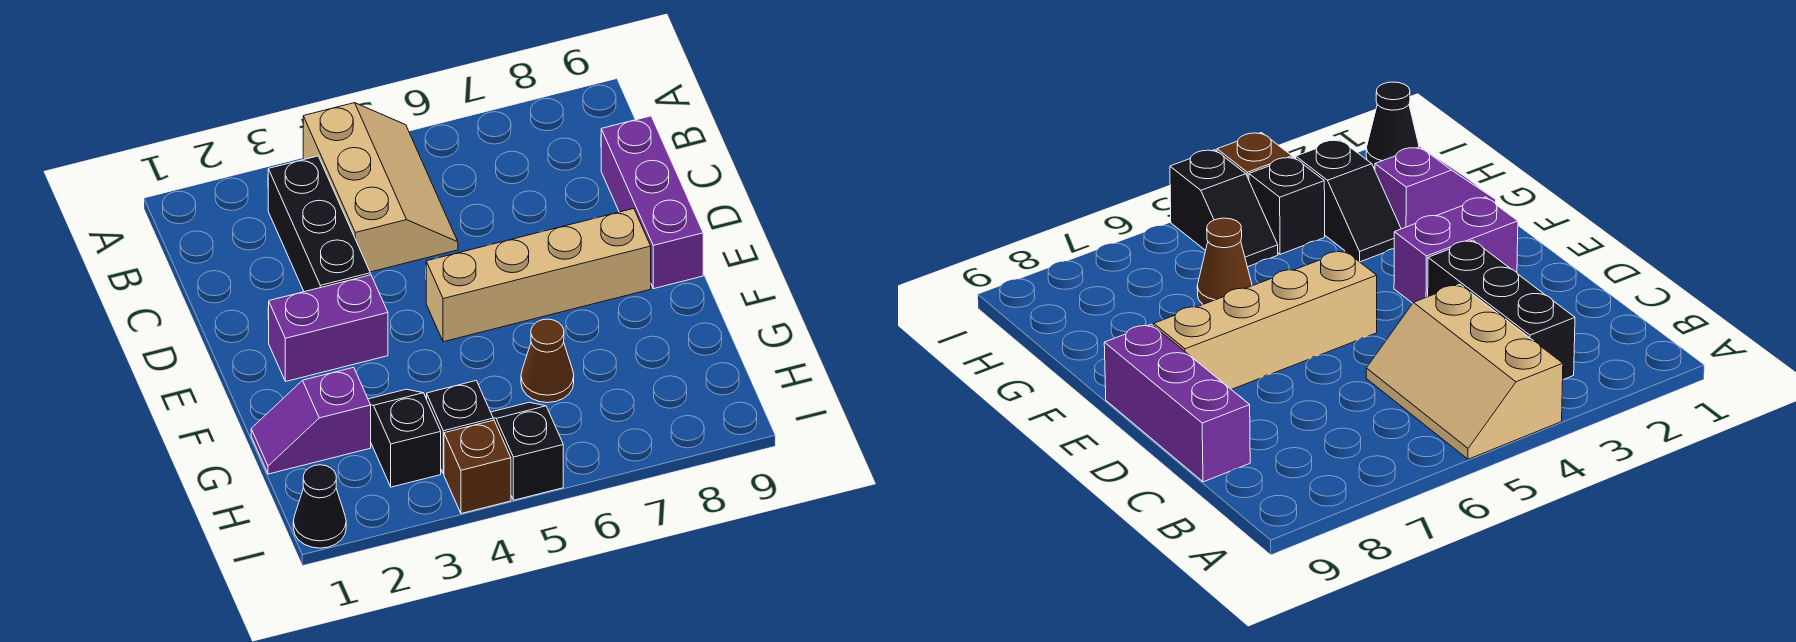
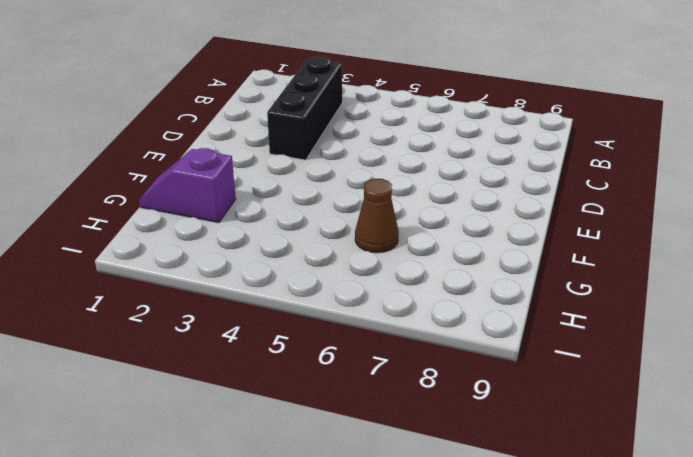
none -> tan 2x3 slope [303,103,458,272]
none -> purple 1x3 brick [601,116,703,289]
none -> purple 1x2 brick [269,275,388,381]

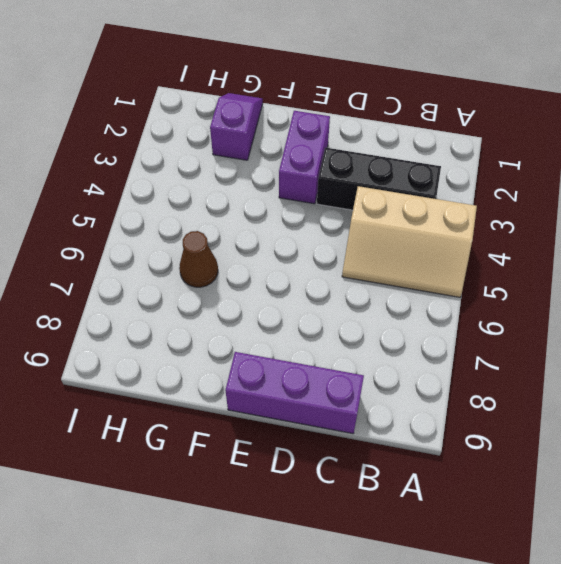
none -> tan 1x4 brick [426,209,651,342]
none -> black 1x2 slope [368,389,441,487]
none -> black 1x1 brick [427,381,493,474]

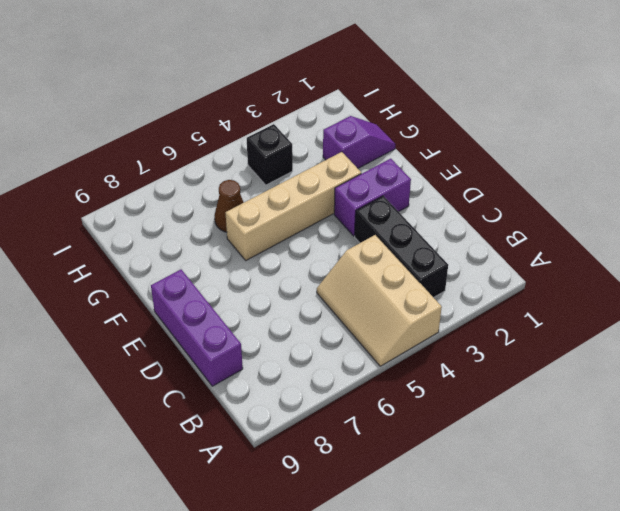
tan 1x4 brick [225,152,361,260] -> tan 1x4 brick moved to [426,209,651,342]
none -> black 1x2 slope [368,389,441,487]
none -> black 1x2 slope [491,402,563,500]
none -> black 1x1 cone [293,465,346,548]

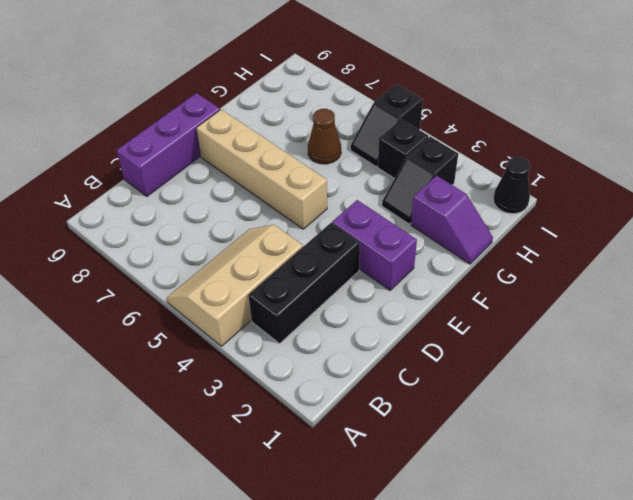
none -> brown 1x1 brick [444,420,511,514]

